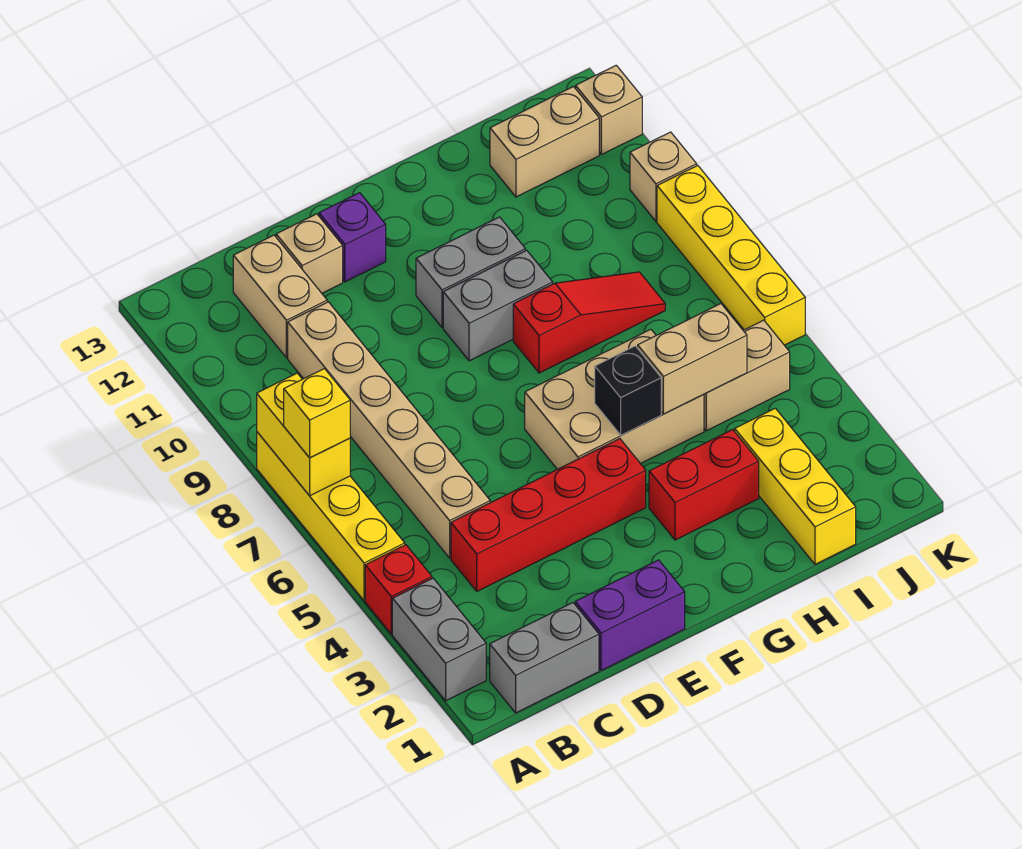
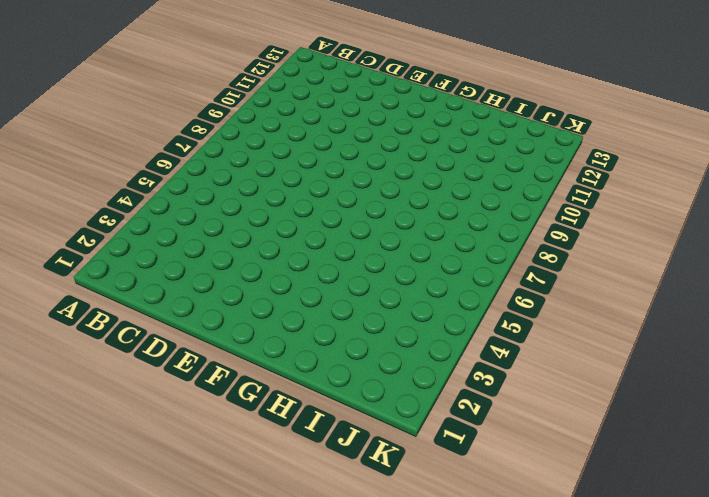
none -> grey 1x2 brick [392,578,486,701]
none -> red 1x1 brick [365,545,432,634]
none -> yellow 1x4 brick [257,432,405,601]

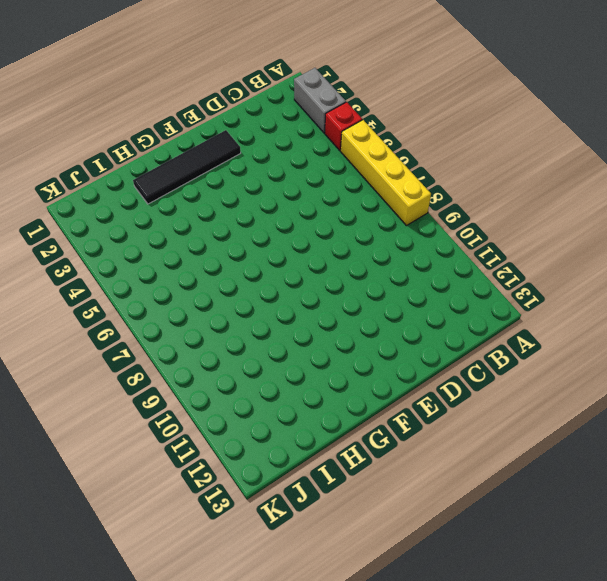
black 1x4 tile [133,130,241,204] -> none
none -> grey 1x2 brick [490,603,599,713]
none -> red 1x4 brick [451,439,646,591]
none -> tan 1x6 brick [288,302,490,558]

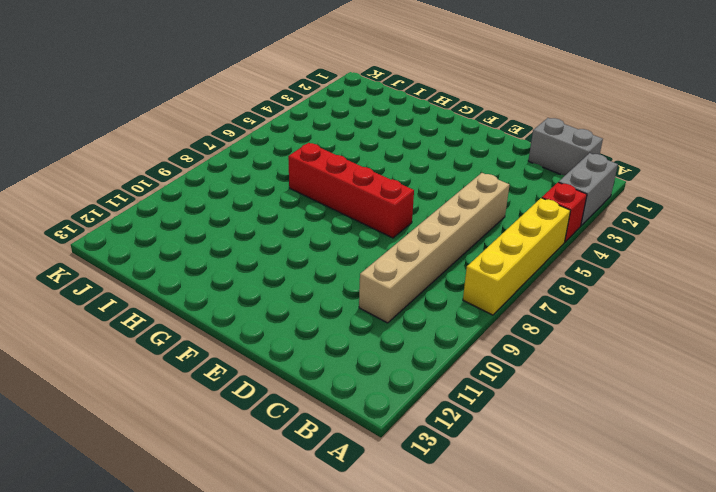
red 1x4 brick [288,143,414,238] -> red 1x4 brick moved to [451,439,646,591]
none -> tan 1x2 brick [233,235,327,358]
none -> purple 1x2 brick [575,560,685,671]
none -> tan 1x1 brick [276,214,343,293]

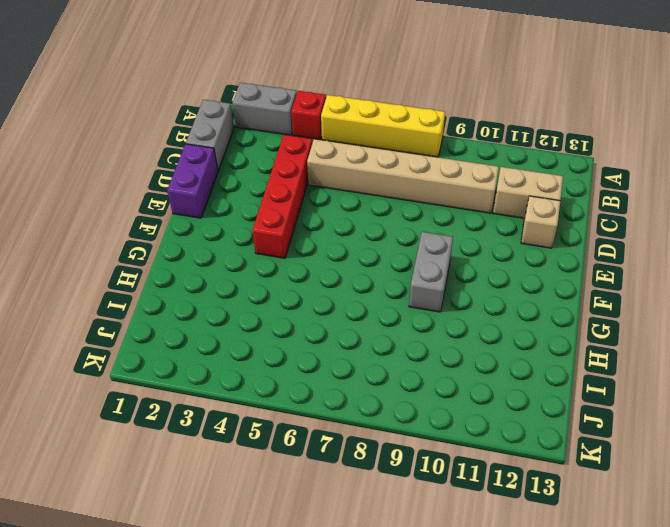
none -> purple 1x1 brick [319,193,386,282]
none -> tan 2x3 brick [525,330,704,469]
none -> grey 1x2 brick [416,217,525,327]

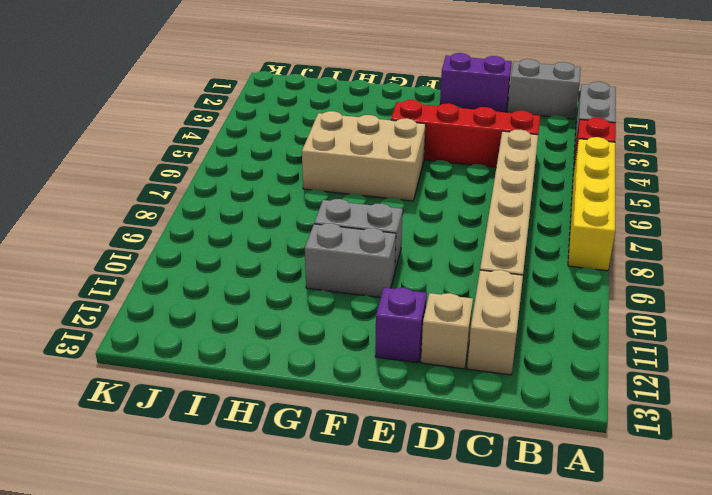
none -> red 1x2 brick [649,430,759,540]
none -> red 1x3 slope [513,272,665,373]
none -> yellow 1x3 brick [735,408,856,564]

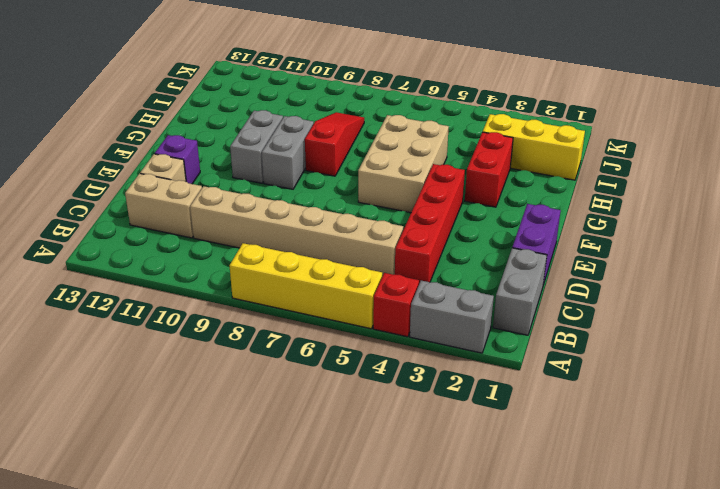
none -> tan 1x2 brick [704,320,790,431]
none -> tan 1x2 brick [490,87,599,197]
none -> yellow 1x4 brick [657,166,805,345]

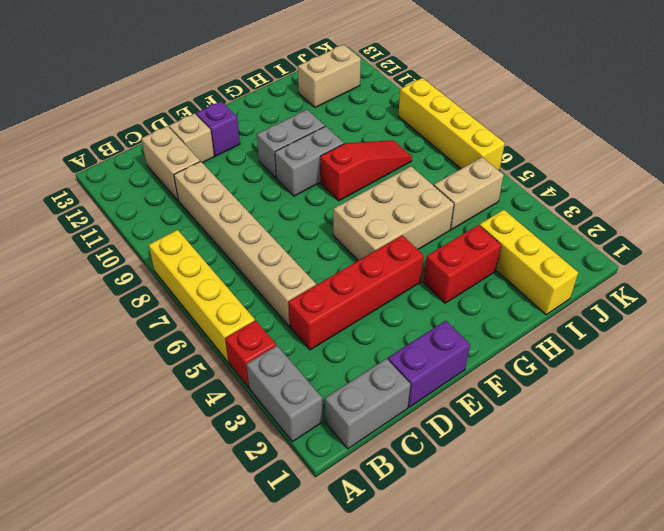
none -> tan 1x1 brick [630,132,697,221]
none -> tan 1x1 brick [576,65,642,155]
none -> yellow 1x2 brick [257,373,350,496]

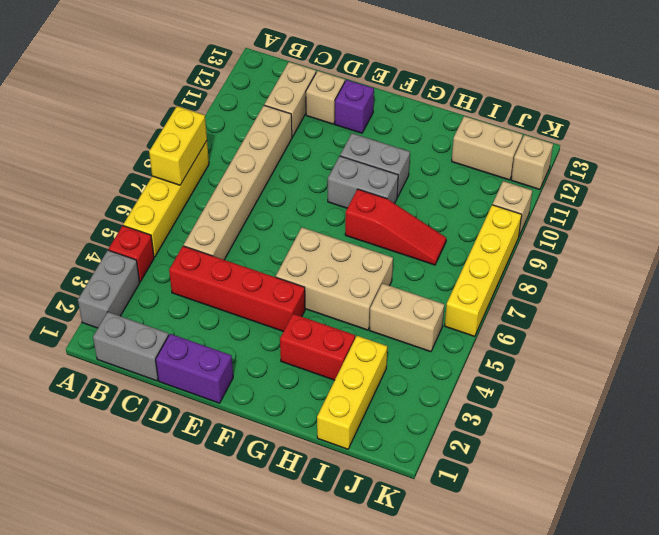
none -> black 1x1 brick [595,346,661,435]
none -> tan 1x2 brick [638,304,747,414]
none -> yellow 1x1 brick [284,369,350,458]

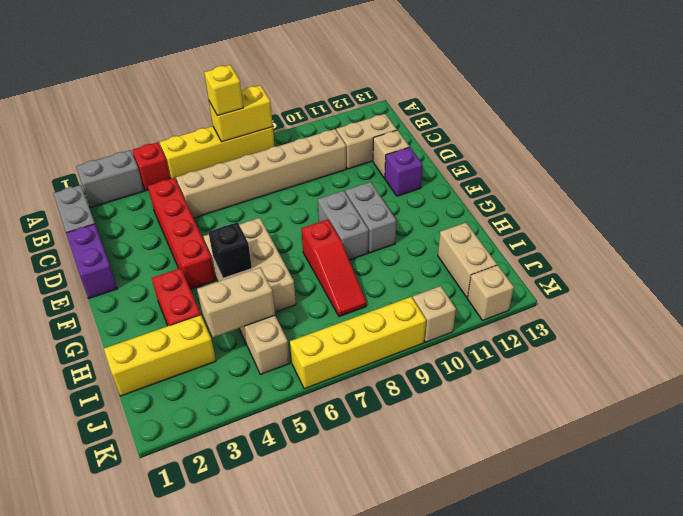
tan 1x2 brick [197,267,275,337] -> tan 1x2 brick turned to [638,304,747,414]

